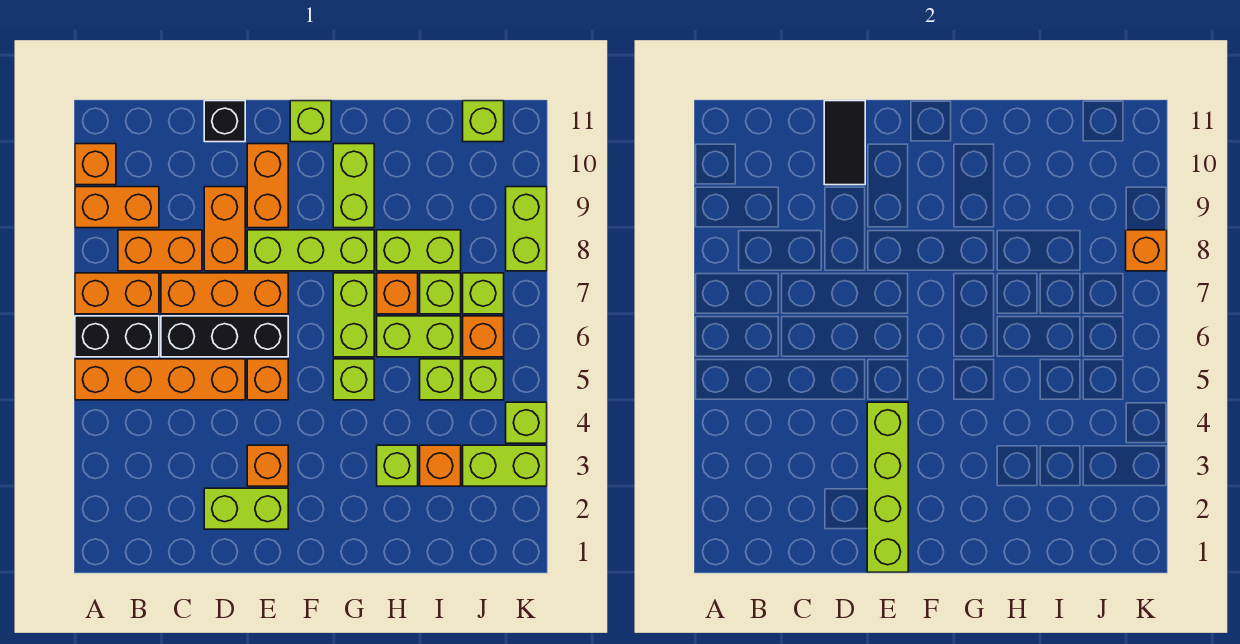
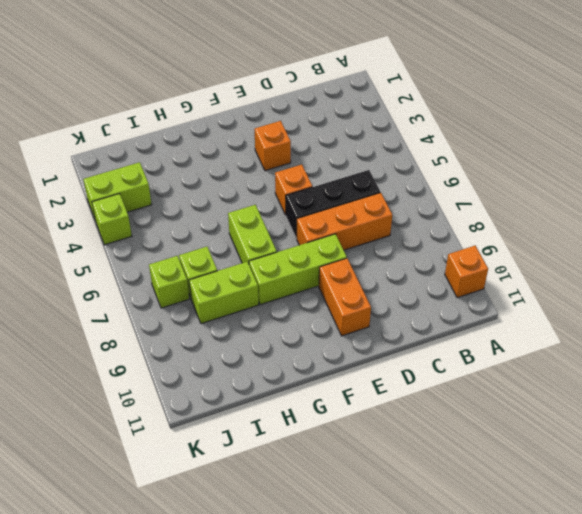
none -> orange 1x4 brick [75,359,245,400]
none -> black 1x2 brick [75,316,159,357]
none -> orange 1x2 brick [75,273,159,314]
none -> orange 1x2 brick [75,187,159,228]

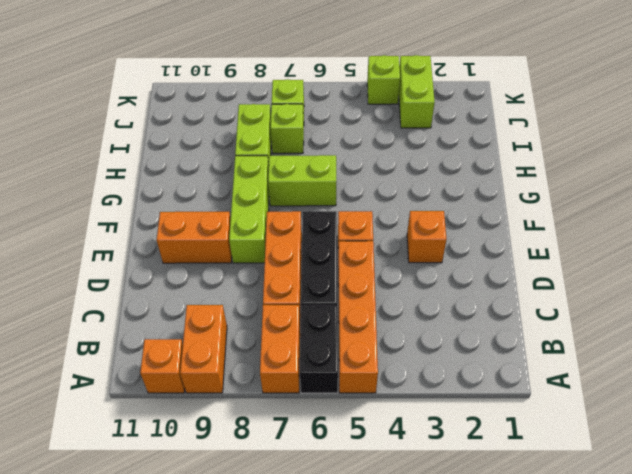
none -> orange 1x2 brick [118,230,202,271]
none -> lime 1x2 brick [204,488,288,529]
none -> orange 1x2 brick [204,187,245,271]
none -> black 1x1 brick [204,101,245,142]

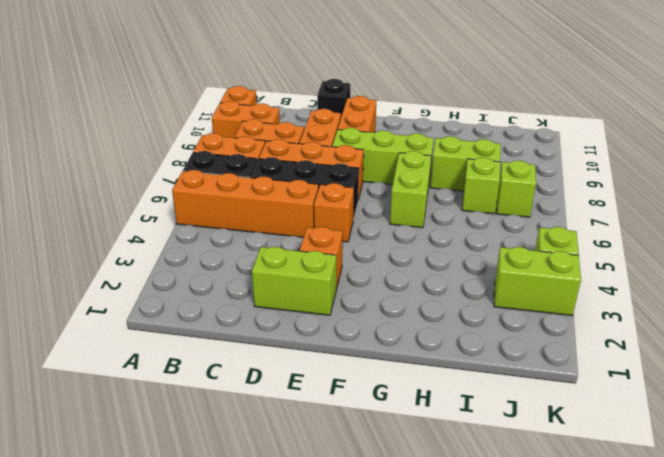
none -> lime 1x1 brick [290,101,331,142]
none -> lime 1x1 brick [333,359,374,400]
none -> lime 1x2 brick [333,144,374,228]
none -> lime 1x1 brick [377,445,418,486]

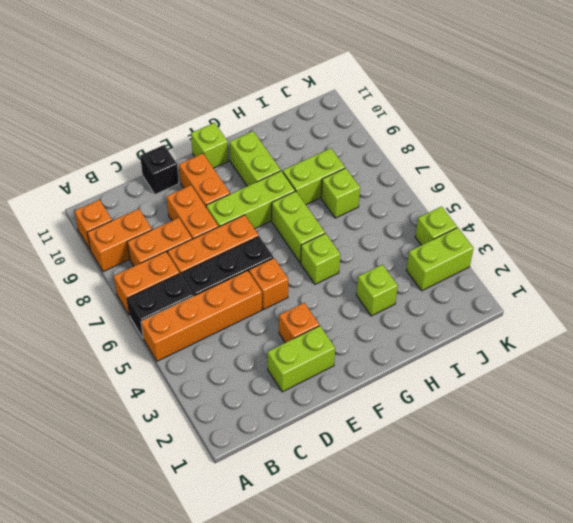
none -> lime 1x2 brick [377,316,461,357]
none -> orange 1x1 brick [377,273,418,314]
none -> orange 1x1 brick [420,445,461,486]
none -> lime 1x1 brick [420,359,461,400]

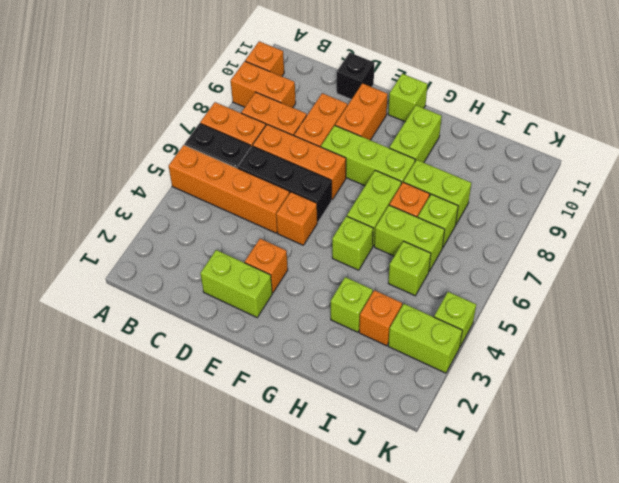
none -> lime 1x1 brick [463,359,504,400]
none -> orange 1x1 brick [463,316,504,357]
none -> lime 1x1 brick [463,273,504,314]
none -> lime 1x1 brick [463,101,504,142]

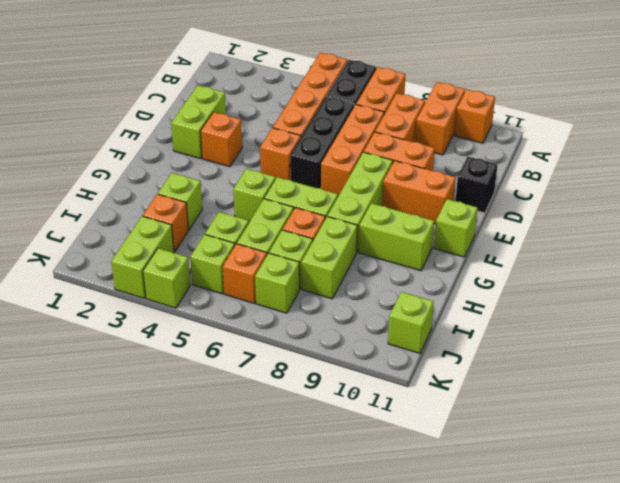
none -> lime 1x2 brick [506,187,547,271]
none -> black 1x2 tile [824,101,865,185]
none -> lime 1x4 brick [867,402,908,572]
none -> orange 1x1 brick [1126,230,1167,271]

